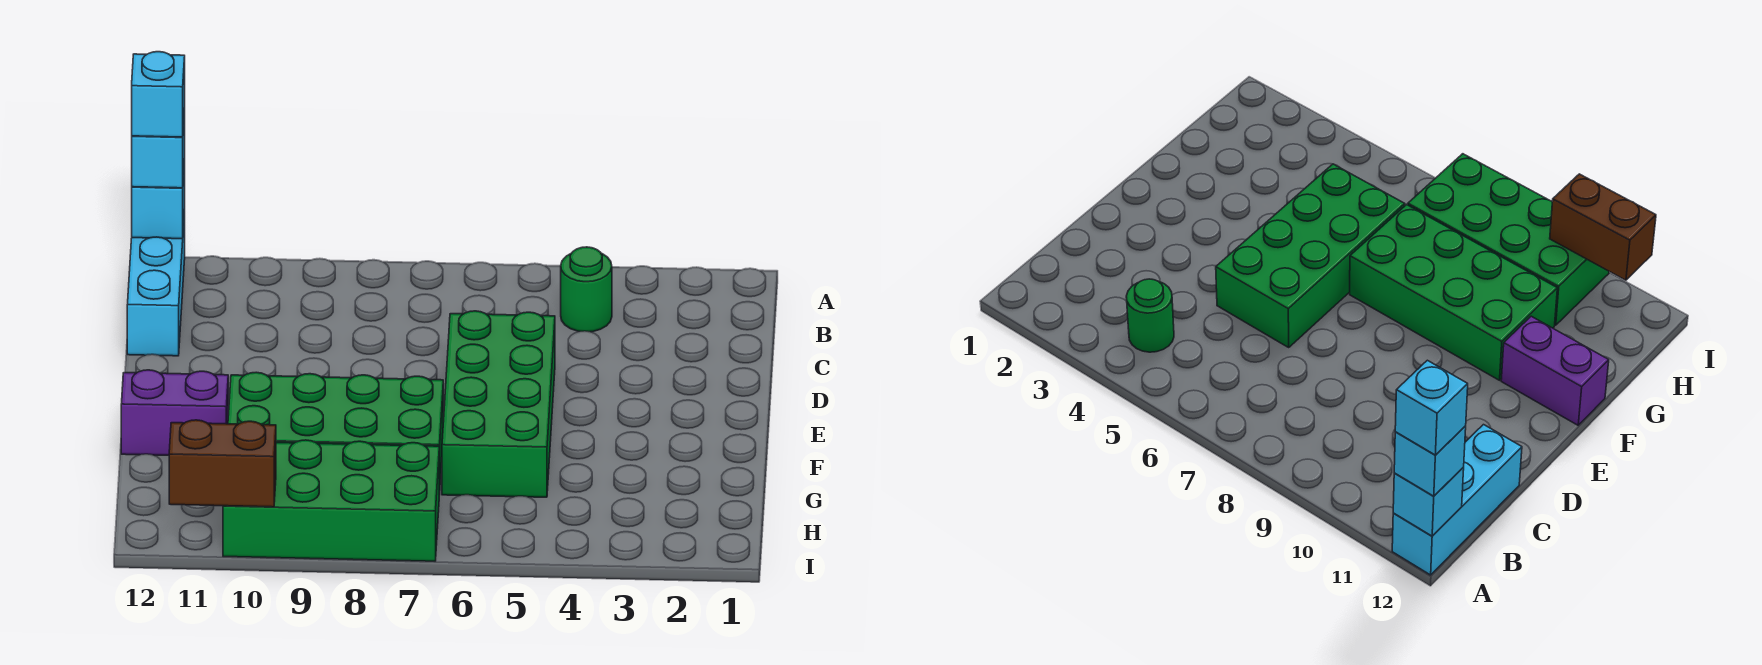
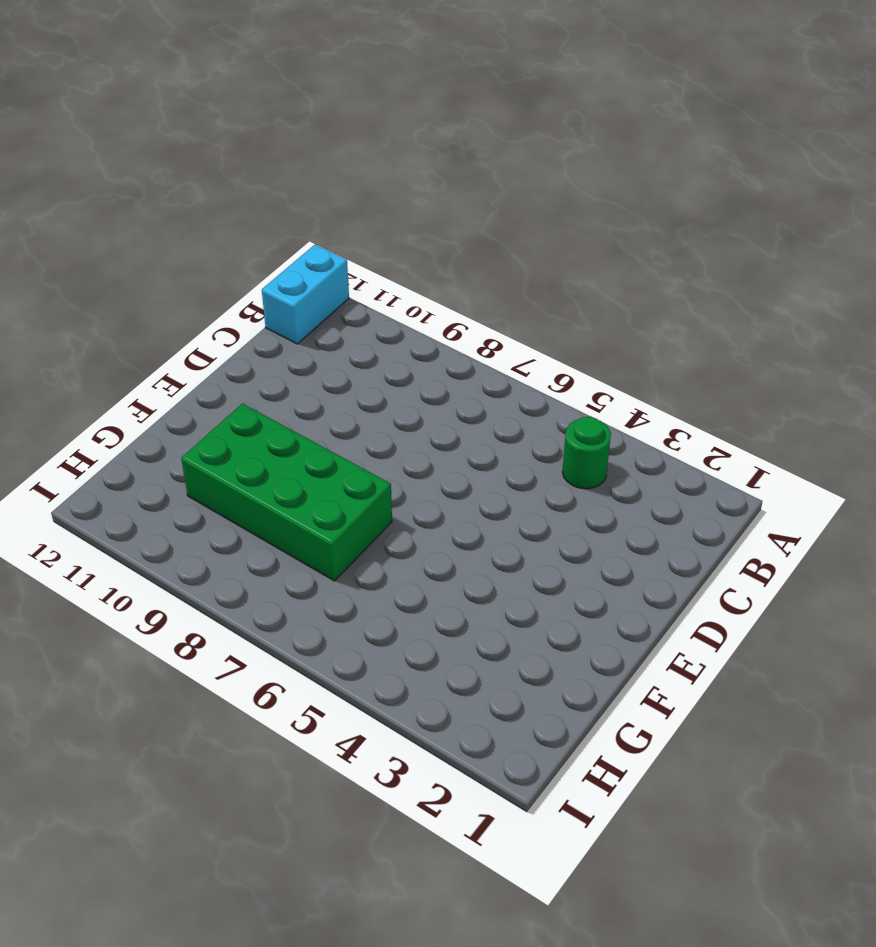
cyan 1x2 brick [262,245,349,344] -> cyan 1x3 brick [127,210,185,356]
none -> green 2x4 brick [442,311,555,497]
none -> purple 1x2 brick [121,370,228,455]

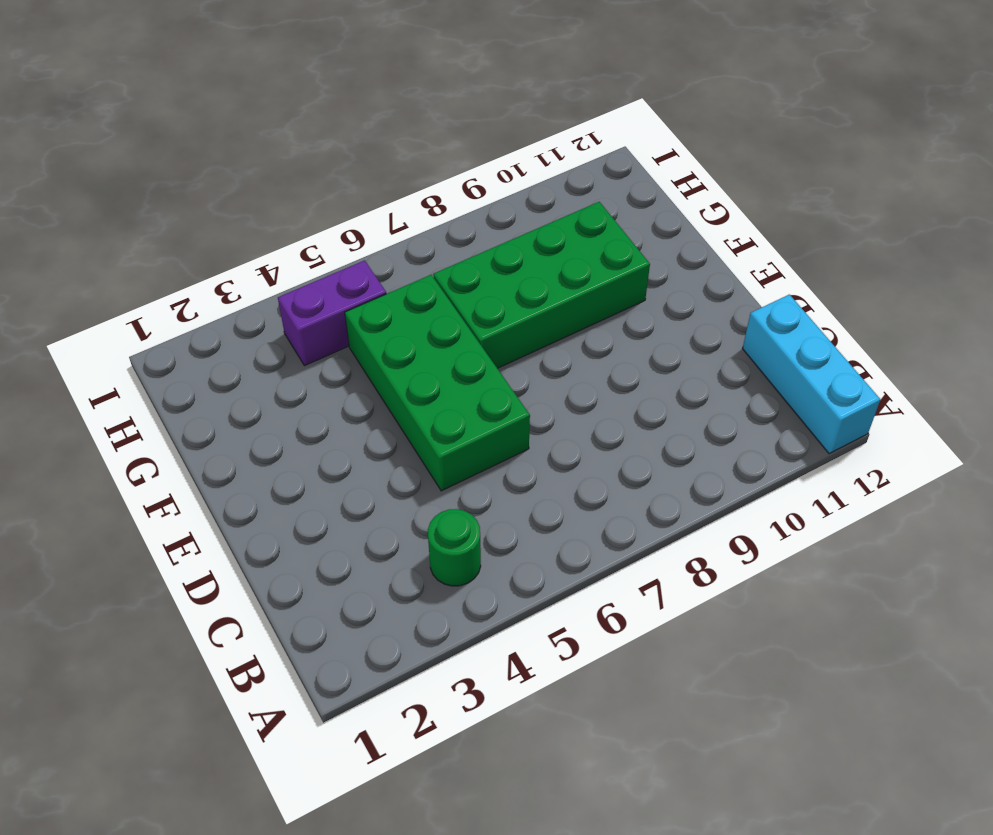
purple 1x2 brick [278,260,386,366] -> purple 1x2 brick moved to [121,370,228,455]
none -> green 2x4 brick [223,440,439,561]
none -> cyan 1x1 brick [132,159,185,239]

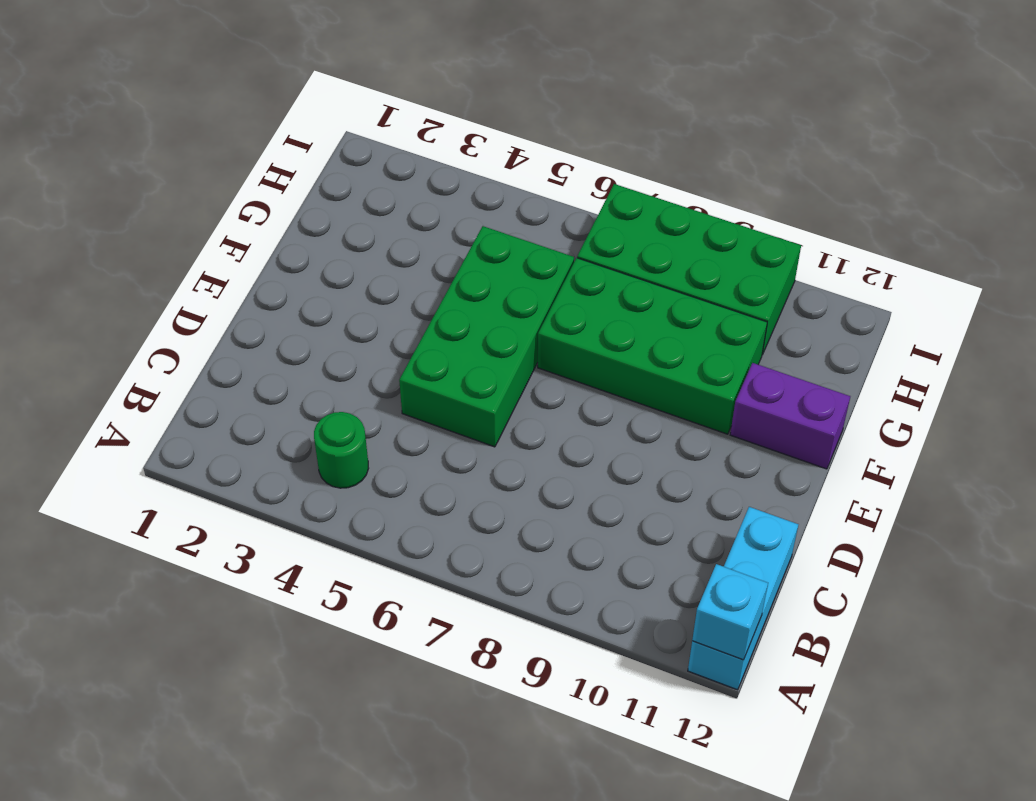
none -> brown 1x2 brick [169,420,276,507]
none -> cyan 1x1 brick [132,108,185,188]

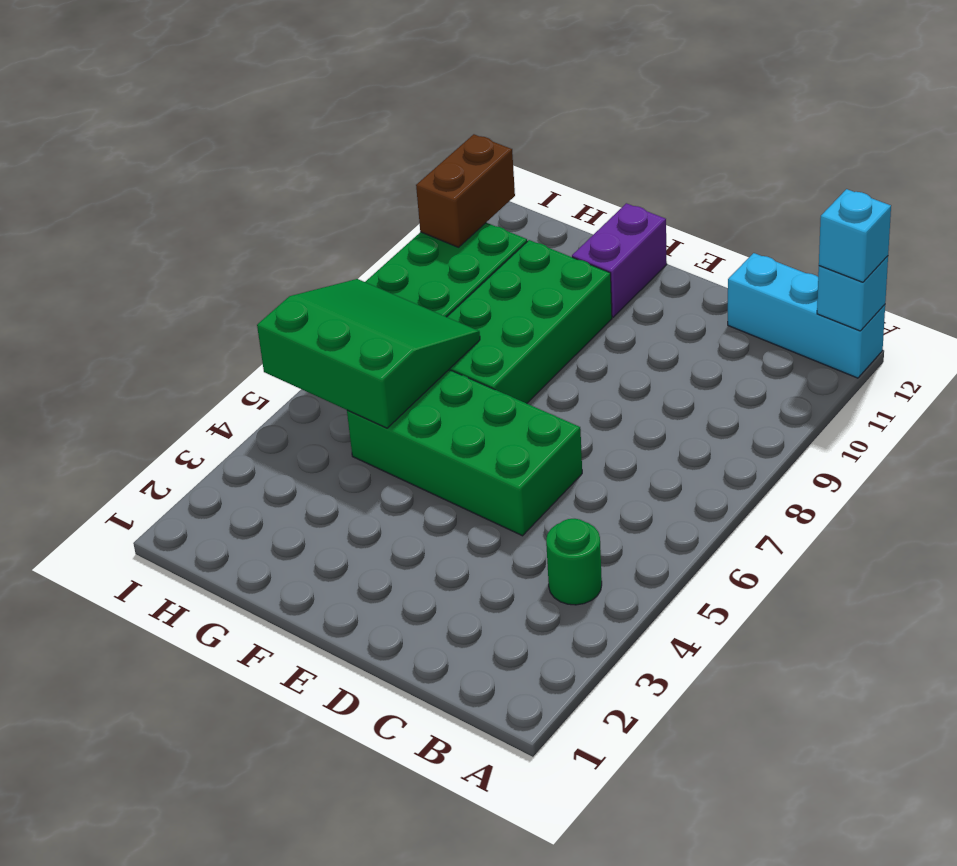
green 3x3 slope [257,279,480,428] -> none
none -> cyan 1x1 brick [132,52,185,137]

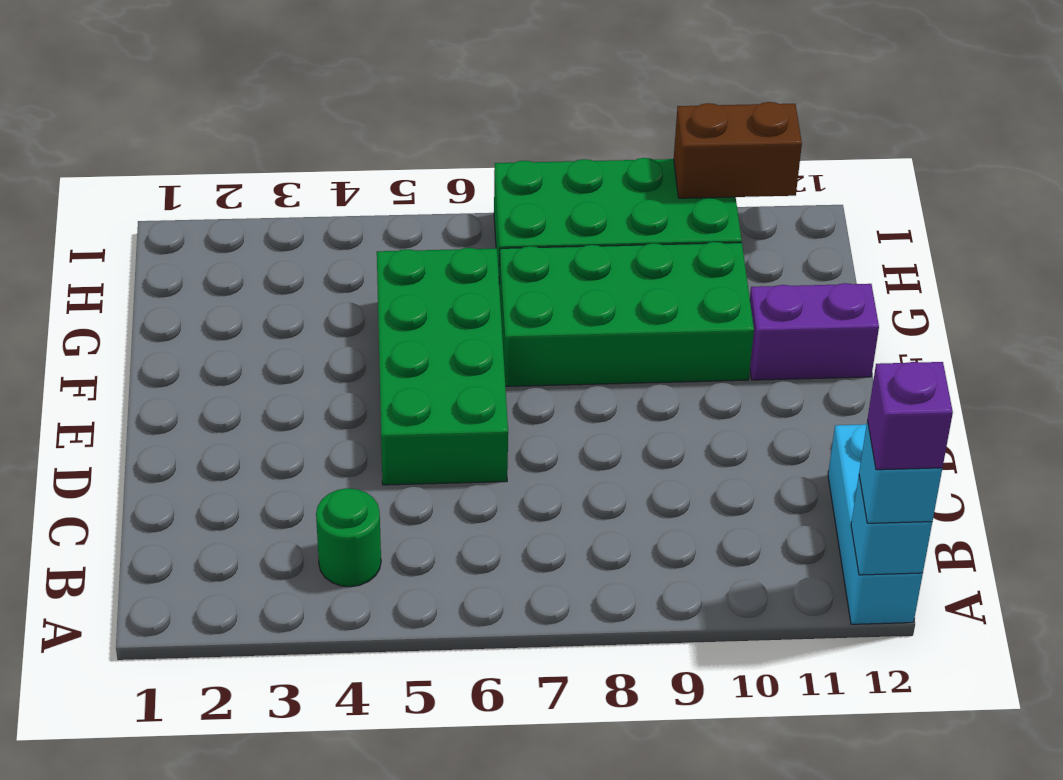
purple 1x1 brick [867,362,953,470] -> cyan 1x1 brick [132,52,185,137]

